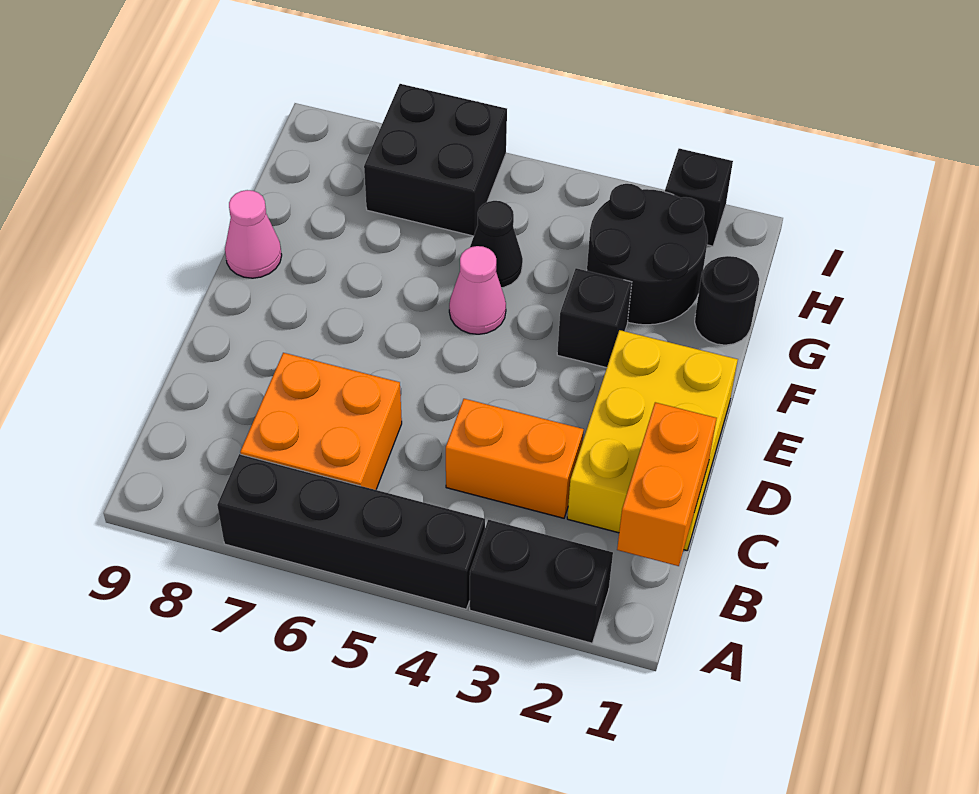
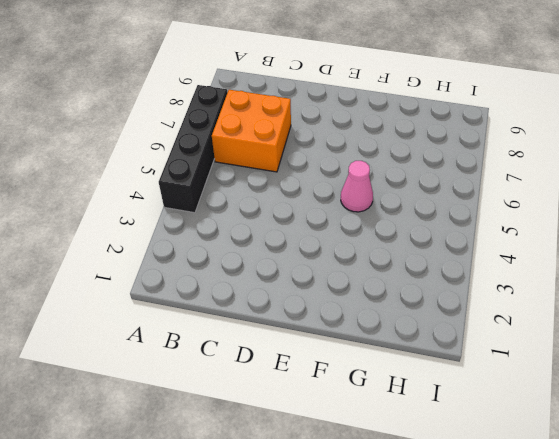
none -> black 1x2 brick [470,520,613,643]
none -> yellow 2x3 brick [567,330,738,550]
none -> orange 1x2 brick [446,399,584,518]

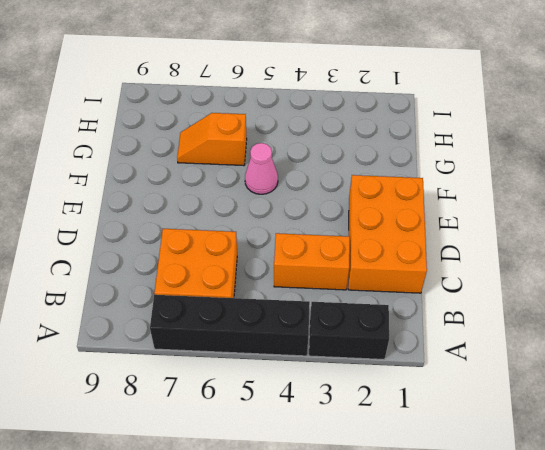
orange 2x3 brick [348,175,427,293] -> yellow 2x3 brick [567,330,738,550]
orange 1x2 slope [177,113,247,166] -> none
none -> black 1x1 brick [557,268,632,368]
none -> pink 1x1 cone [225,190,282,278]
none -> black 1x1 round brick [695,256,759,345]

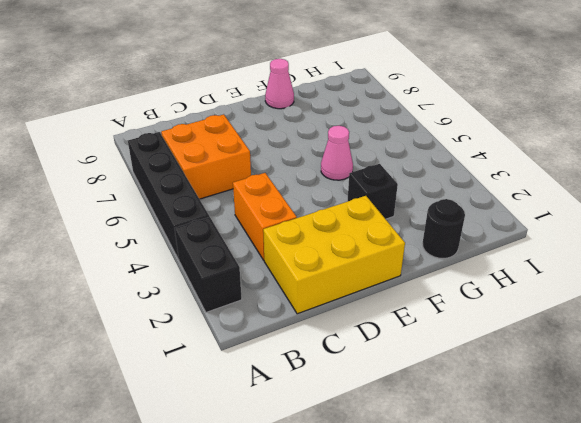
none -> black 2x2 round brick [587,184,708,325]
none -> black 1x1 cone [470,201,523,288]
none -> black 2x2 brick [364,84,507,236]

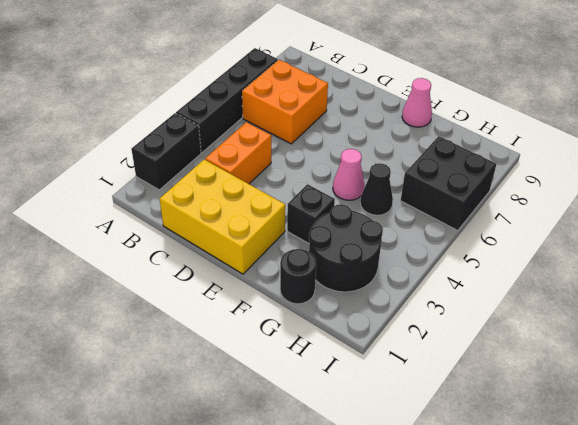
none -> black 1x1 brick [665,149,733,246]
none -> orange 1x2 brick [617,402,717,566]

